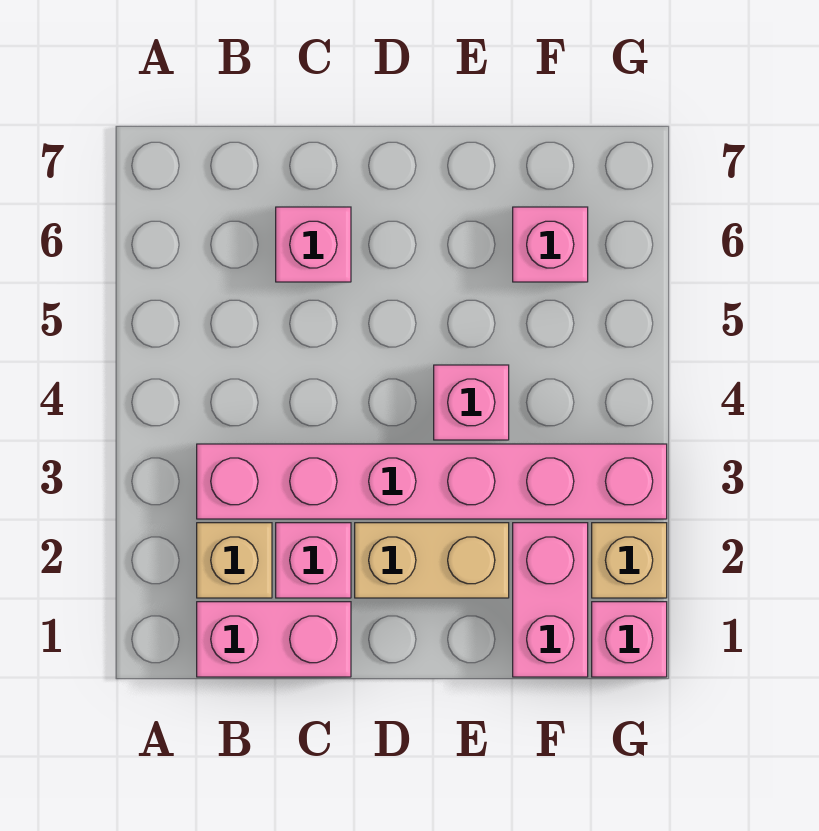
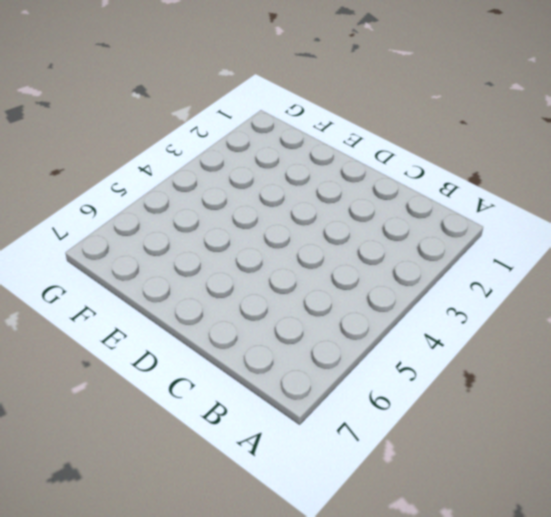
none -> pink 1x2 brick [197,602,351,677]
none -> tan 1x1 brick [197,523,272,598]

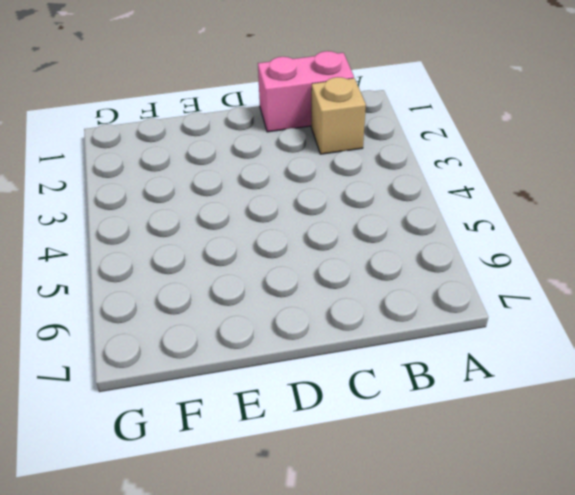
none -> pink 1x6 brick [197,444,667,519]
none -> pink 1x1 brick [276,523,351,598]

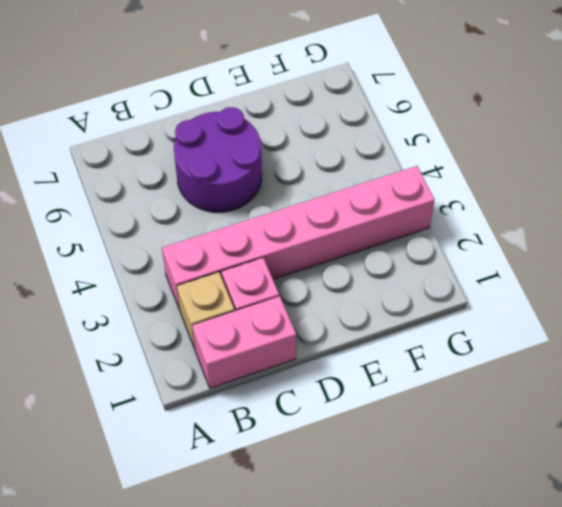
purple 2x2 round brick [174,107,262,212] -> pink 1x1 brick [276,207,351,282]
none -> tan 1x2 brick [355,523,509,598]
none -> pink 1x1 brick [434,365,509,440]

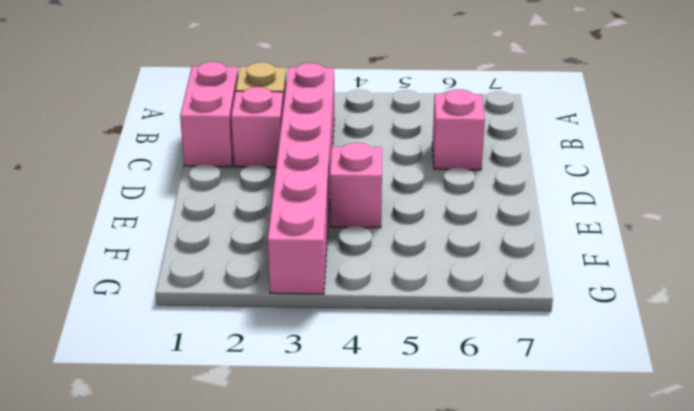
none -> tan 1x2 brick [355,523,509,598]
none -> pink 1x2 brick [513,523,588,677]

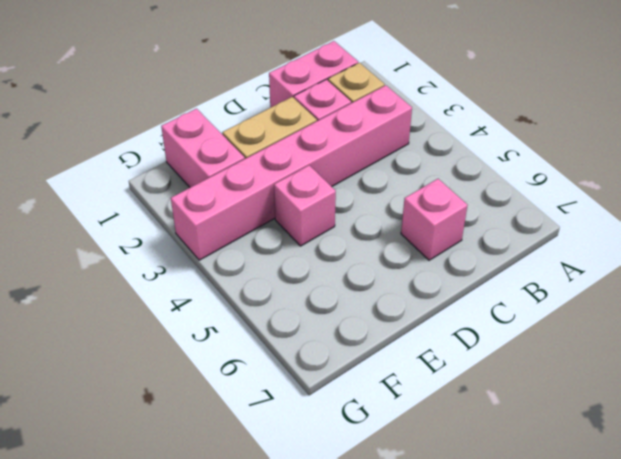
none -> pink 1x1 brick [513,207,588,282]
none -> pink 1x1 brick [592,602,667,677]

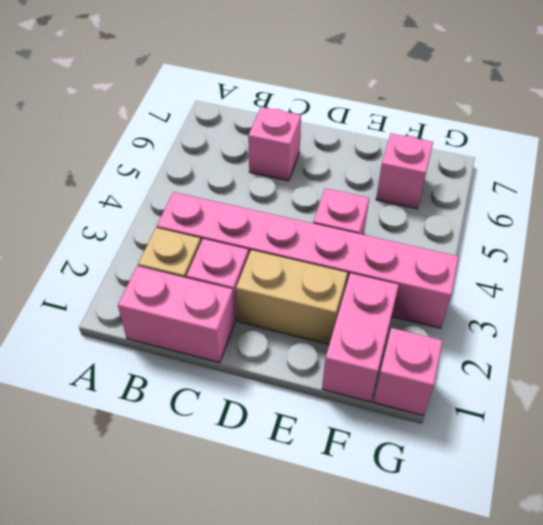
none -> tan 1x1 brick [592,523,667,598]

